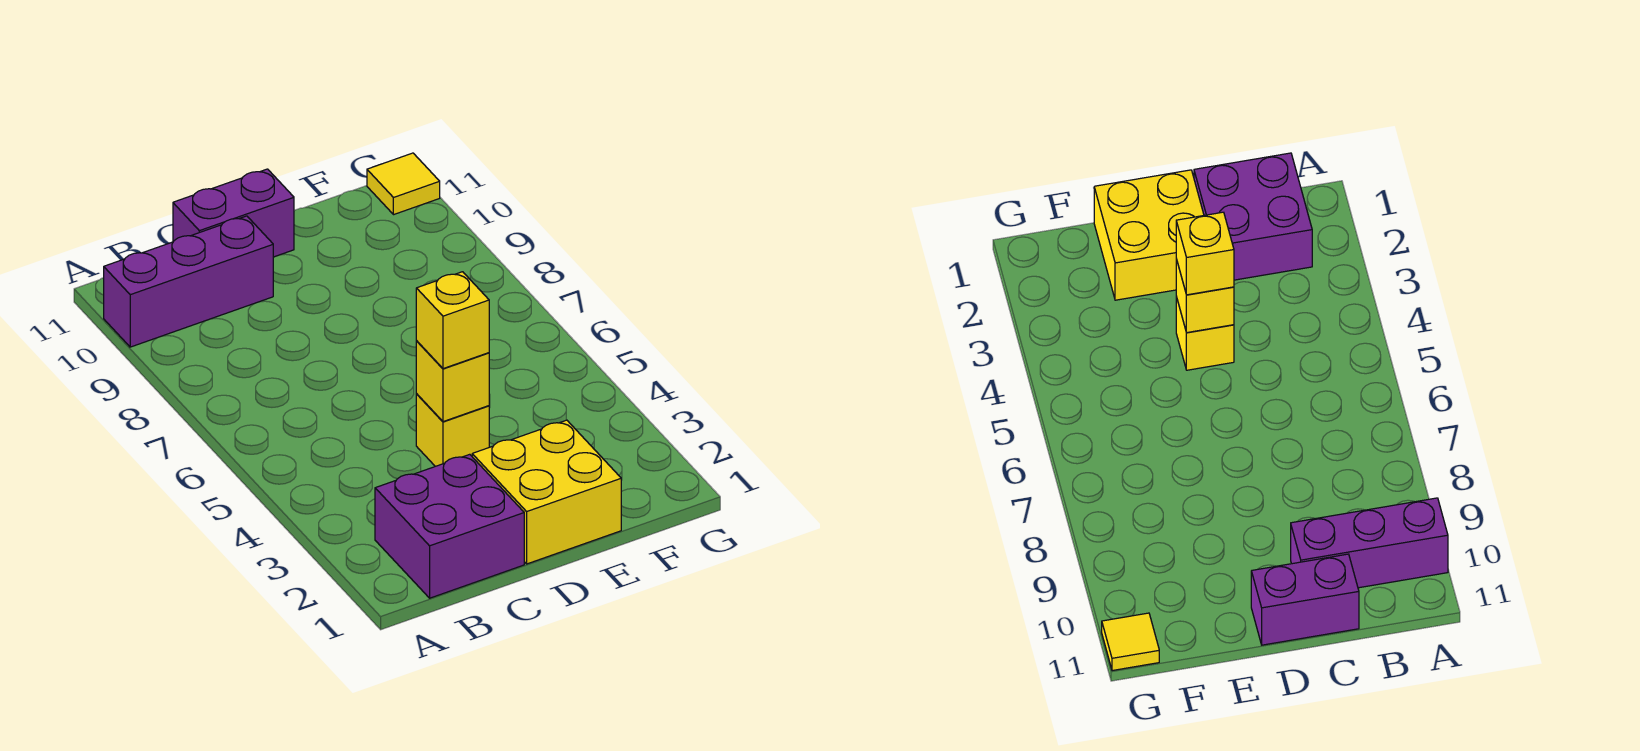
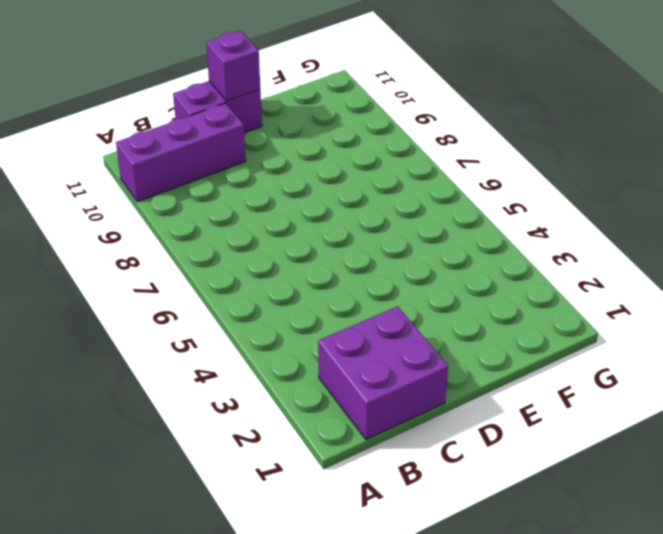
purple 1x1 brick [206,30,260,101] -> none
none -> yellow 2x2 brick [472,420,621,564]
none -> yellow 1x1 brick [416,394,489,466]

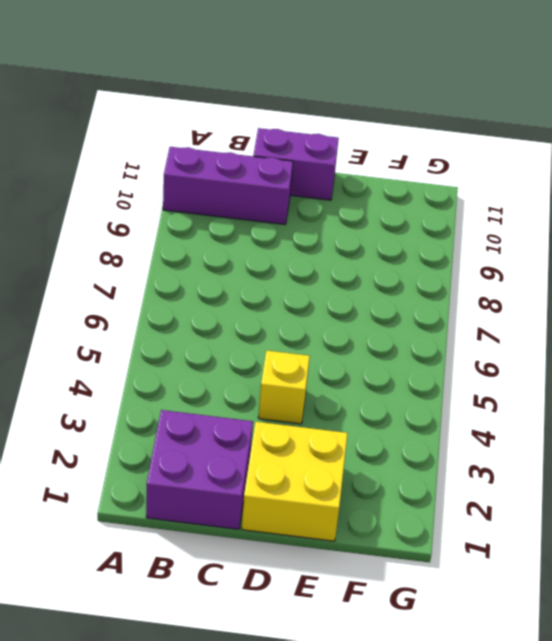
none -> yellow 1x1 tile [367,153,440,215]
none -> yellow 1x1 brick [416,341,489,422]

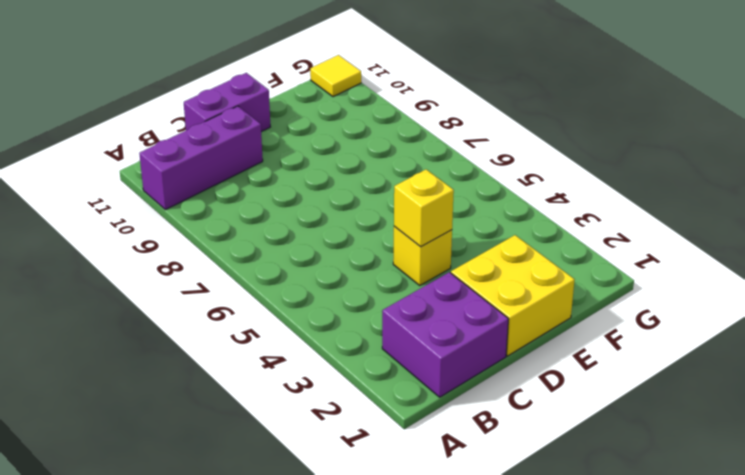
none -> yellow 1x1 brick [416,272,489,369]

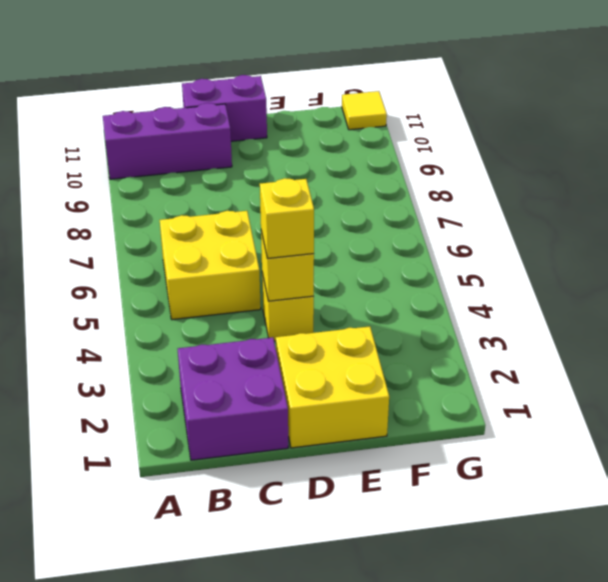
yellow 2x2 brick [160,211,261,320] -> none

